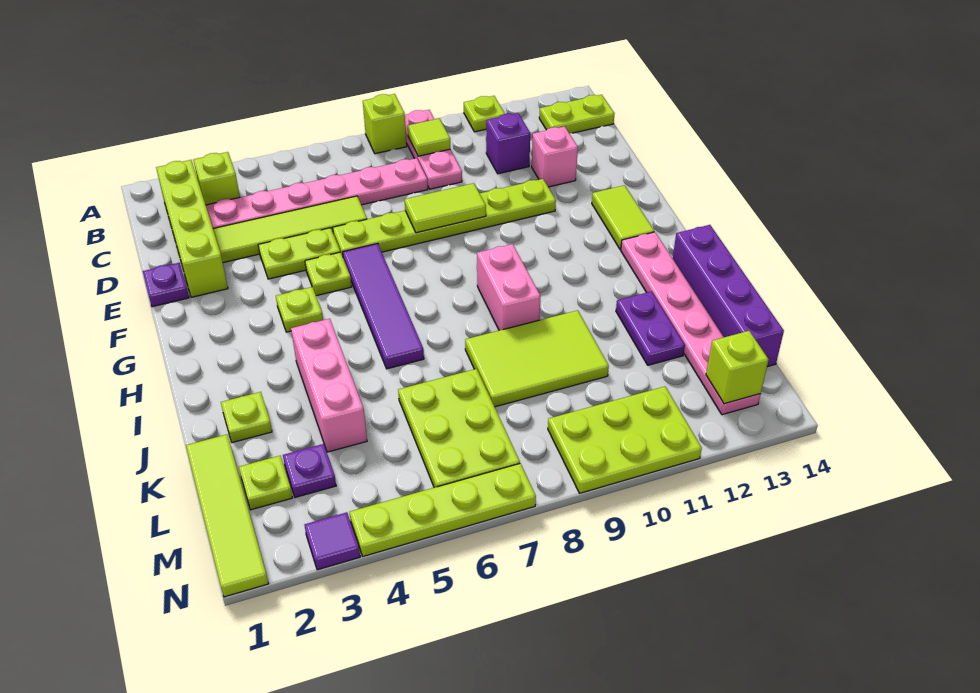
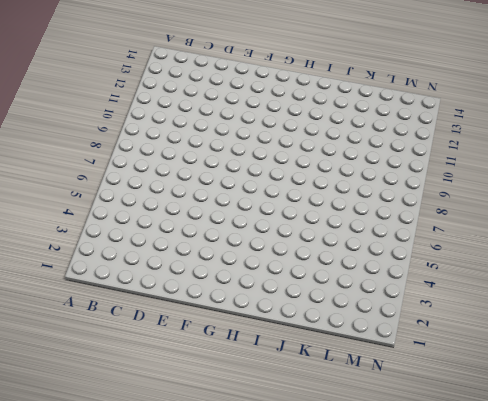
none -> lime 1x1 brick [363,94,407,154]
none -> pink 1x3 plate [405,110,462,189]
none -> lime 1x1 plate [464,96,505,132]
none -> lime 1x4 brick [156,160,228,297]

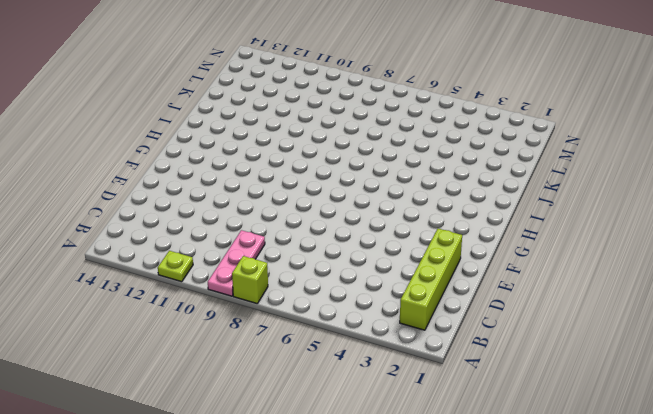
none -> lime 1x1 brick [193,152,240,205]
none -> lime 1x2 plate [539,95,615,134]
none -> pink 1x6 plate [206,158,428,228]
none -> purple 1x1 brick [486,113,530,174]

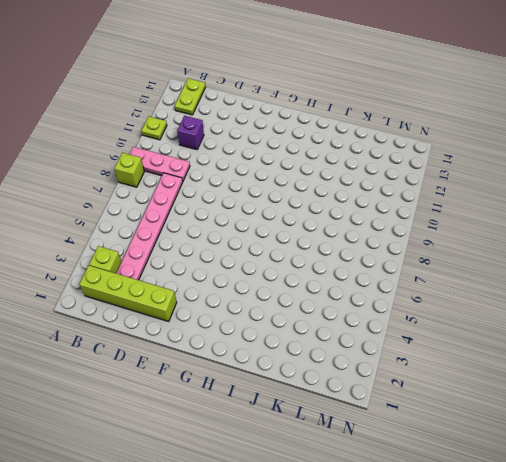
none -> lime 1x4 tile [213,196,367,263]
none -> pink 1x1 brick [532,127,578,187]
none -> purple 1x1 plate [143,263,189,307]
none -> lime 1x2 plate [258,228,340,279]

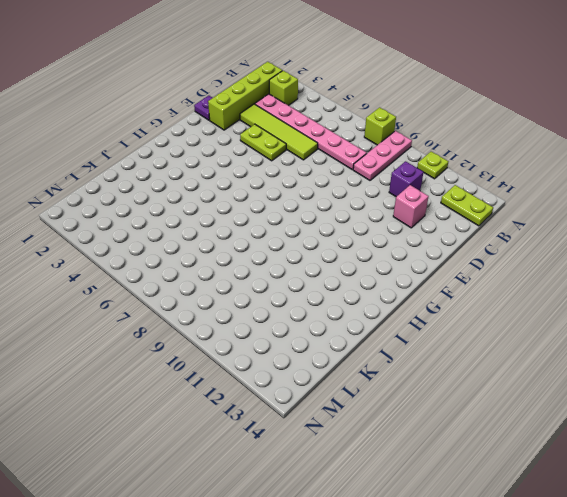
none -> lime 1x6 plate [333,179,556,256]
none -> lime 1x1 plate [305,252,352,296]
none -> purple 1x4 tile [343,243,424,369]
none -> lime 1x2 tile [592,185,654,250]

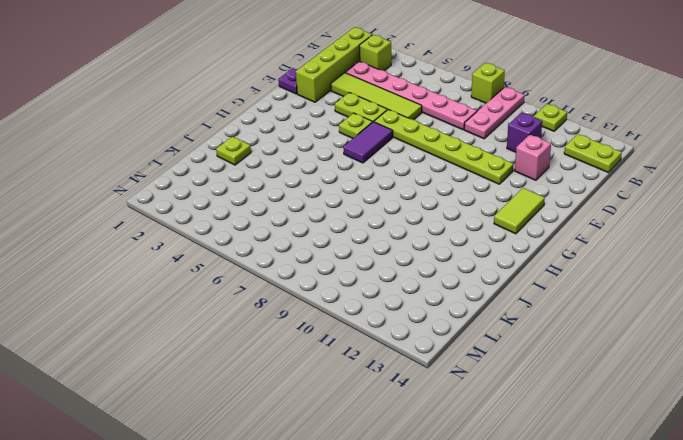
purple 1x2 tile [343,122,393,163] -> purple 1x4 tile [343,243,424,369]
none -> lime 1x1 plate [276,287,323,332]
none -> pink 1x2 brick [477,244,541,330]
none -> pink 1x6 plate [621,232,760,415]
none -> pink 1x3 brick [291,319,367,452]

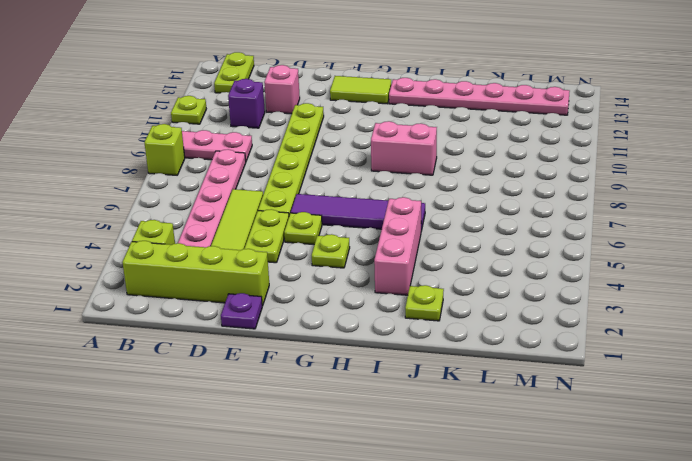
pink 1x3 brick [374,197,421,295] -> pink 1x3 brick turned to [291,319,367,452]
none -> purple 1x4 brick [673,225,784,367]
none -> lime 2x3 tile [465,310,609,407]
none -> purple 1x2 plate [616,291,685,365]
none -> lime 1x4 tile [186,435,268,597]

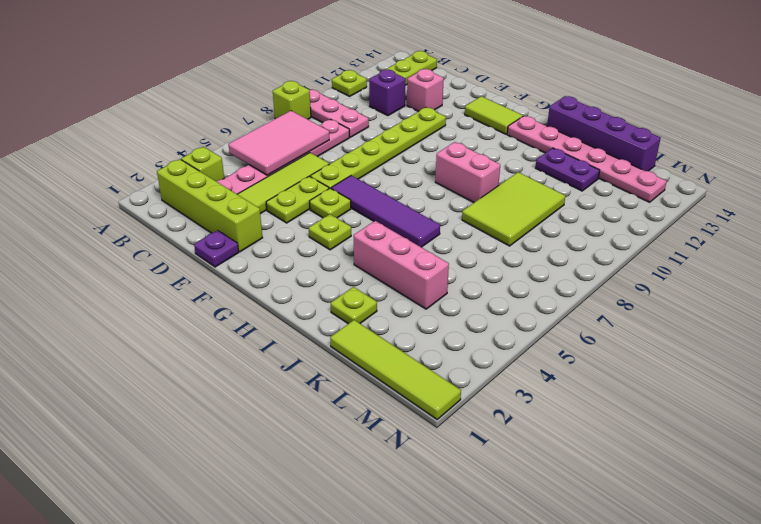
pink 2x3 tile [228,111,329,175] -> none
none -> lime 2x3 plate [398,369,520,488]
none -> lime 1x1 plate [239,456,292,510]
none -> purple 1x1 plate [283,444,336,497]
none -> lime 2x3 plate [548,387,702,493]

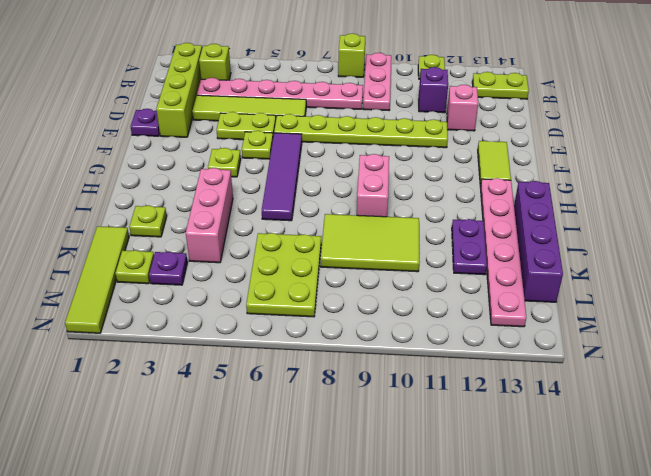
none -> lime 2x3 plate [548,387,702,493]
none -> purple 1x1 tile [305,512,360,570]
none -> lime 1x4 plate [350,463,536,556]
none -> lime 1x1 tile [408,118,450,156]

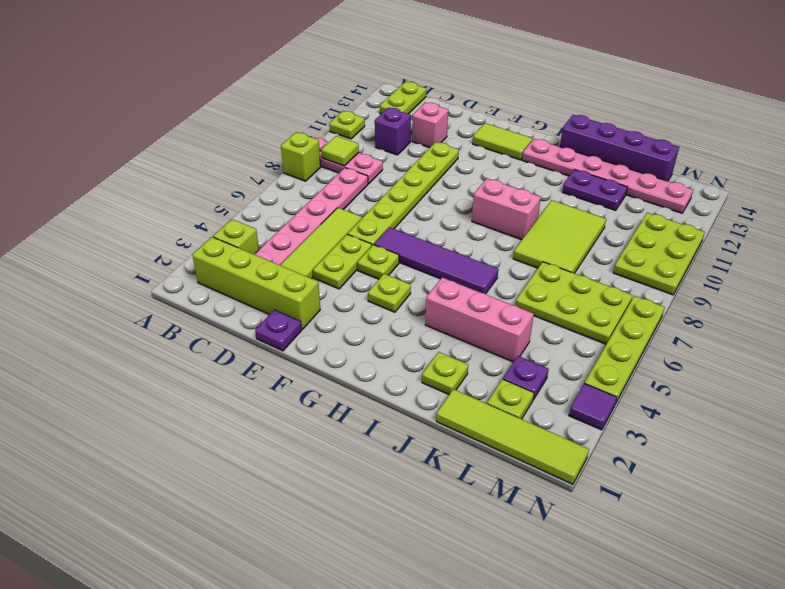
none -> lime 1x2 tile [405,183,486,233]
none -> lime 1x1 brick [706,331,769,404]

